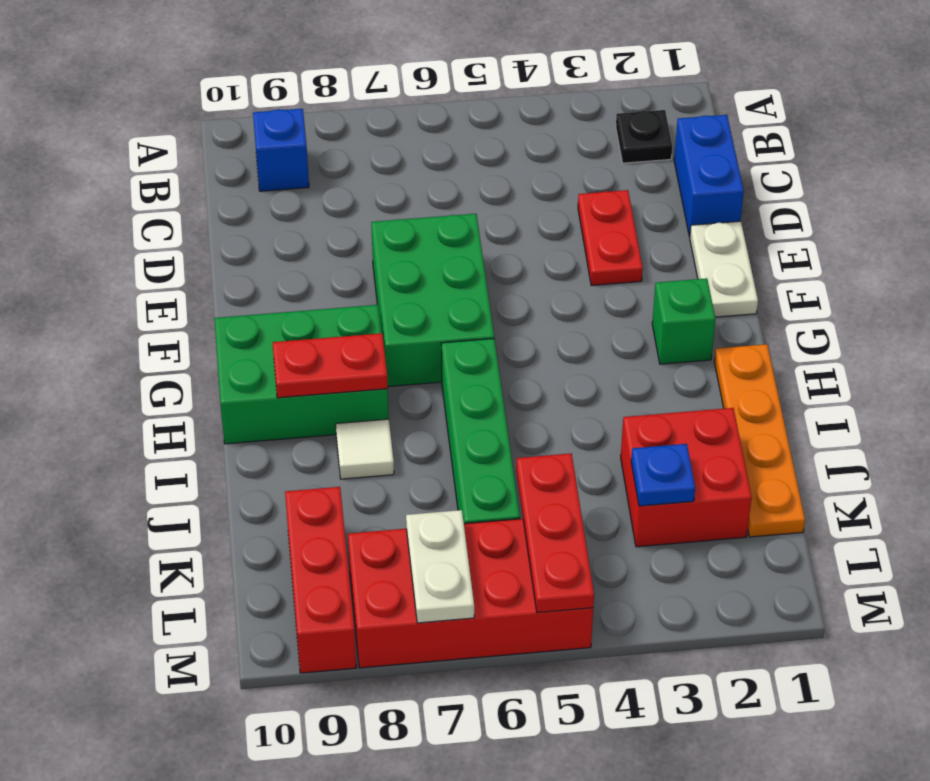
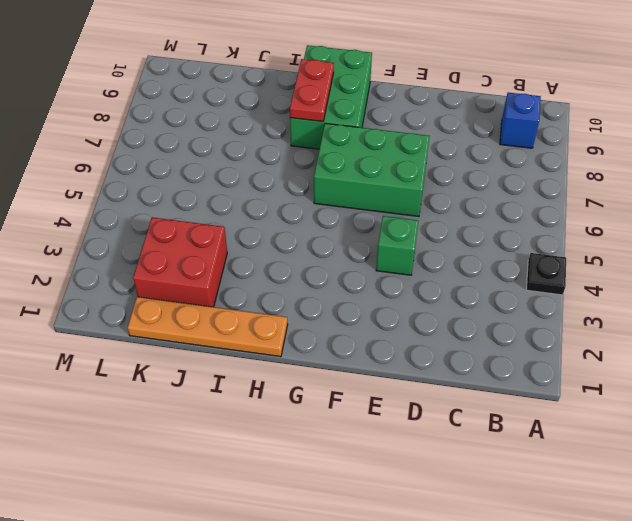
black 1x1 plate [526,253,566,295] -> black 1x1 plate moved to [616,110,672,163]
green 1x1 brick [376,216,419,275] -> green 1x1 brick moved to [652,278,715,364]
none -> blue 1x2 brick [674,115,744,237]
none -> red 1x2 plate [578,190,643,285]
none -> white 1x2 plate [690,221,758,317]

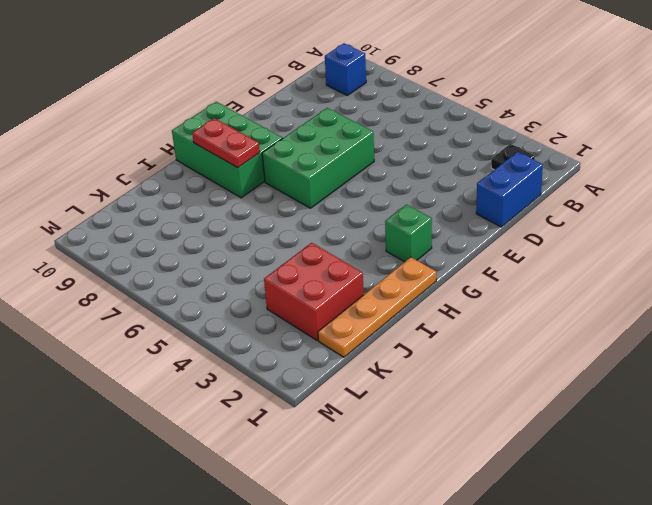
none -> red 1x2 plate [578,190,643,285]
none -> white 1x2 plate [690,221,758,317]
none -> green 1x4 brick [441,339,520,524]

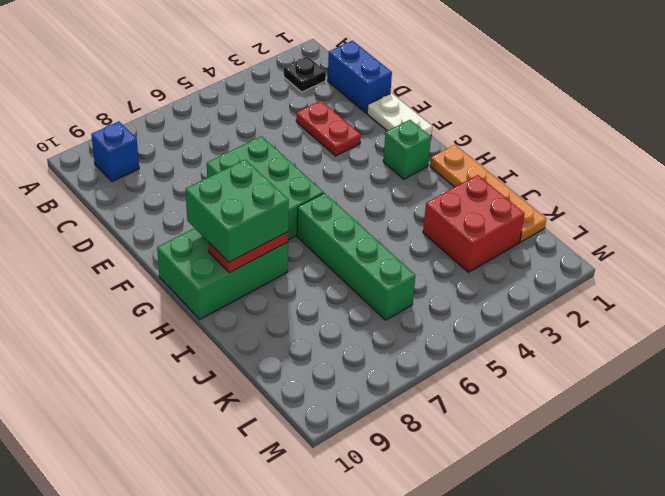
green 2x2 brick [186,160,289,262] -> none
none -> white 1x1 tile [336,419,394,479]
none -> red 1x3 brick [285,487,356,673]
none -> red 2x4 brick [348,519,593,668]

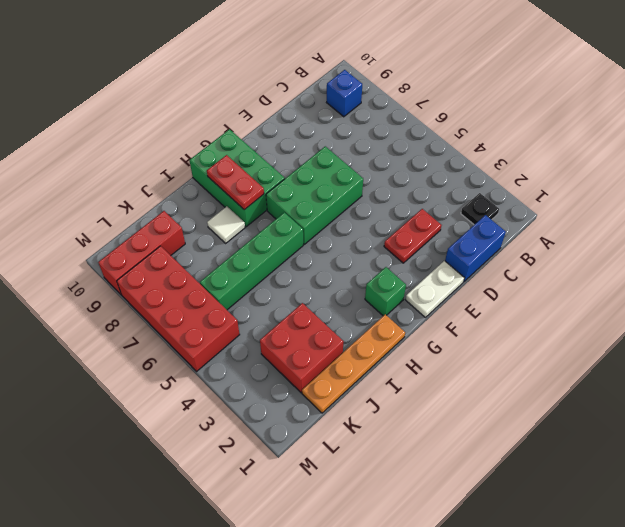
none -> blue 1x1 plate [631,444,695,506]
none -> red 1x3 plate [516,453,594,613]
none -> white 1x2 plate [406,510,474,623]

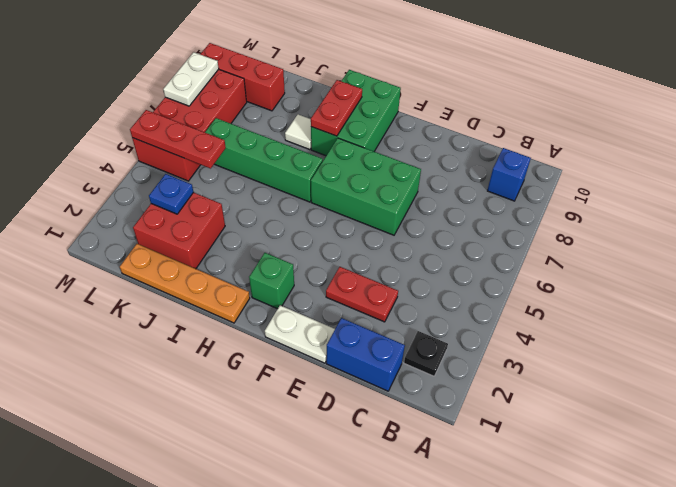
white 1x2 plate [163,52,219,106] -> white 1x2 plate turned to [406,510,474,623]

